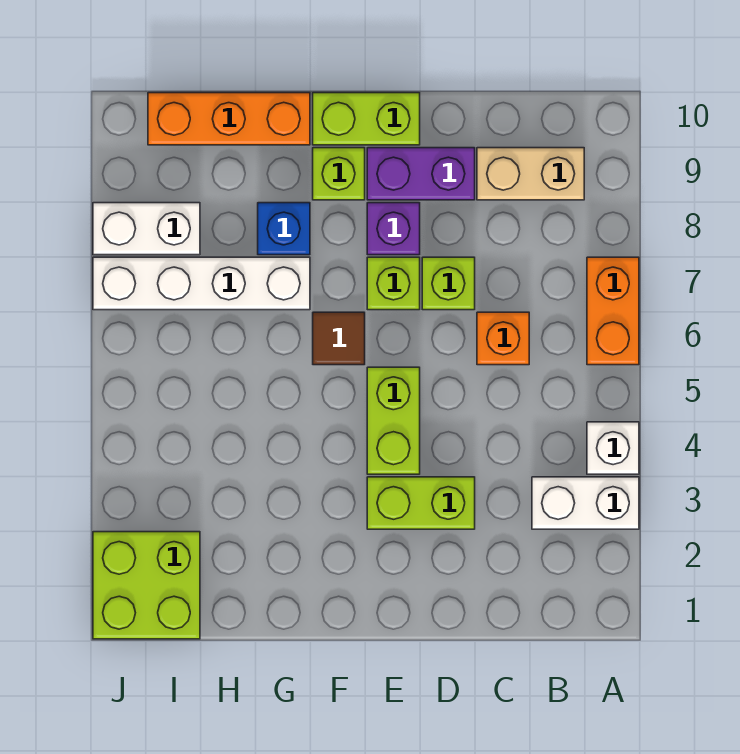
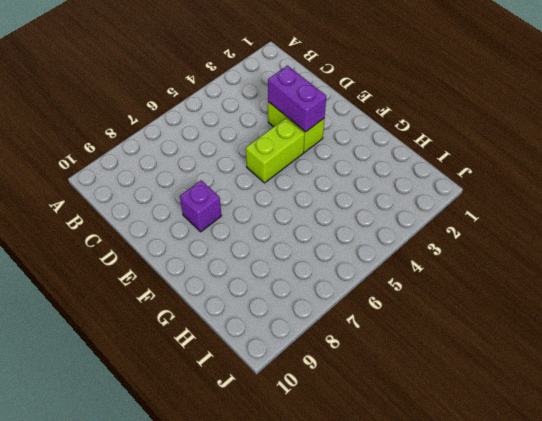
purple 1x2 brick [268,66,326,132] -> purple 1x2 brick moved to [367,148,475,200]
none -> white 1x2 brick [532,477,639,529]
none -> white 1x1 brick [587,422,639,474]
none -> orange 1x2 brick [587,257,639,365]

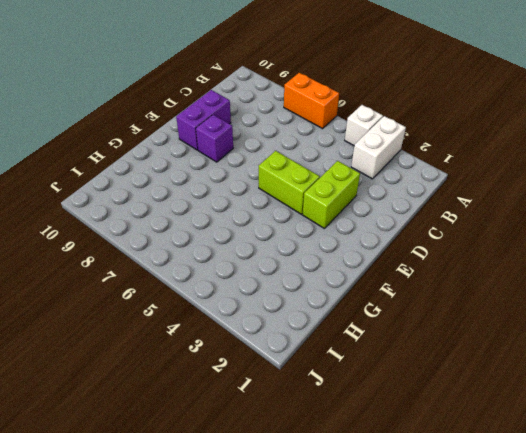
none -> tan 1x2 brick [477,148,584,200]
none -> orange 1x1 brick [477,312,529,365]
none -> lime 1x1 brick [422,257,475,310]

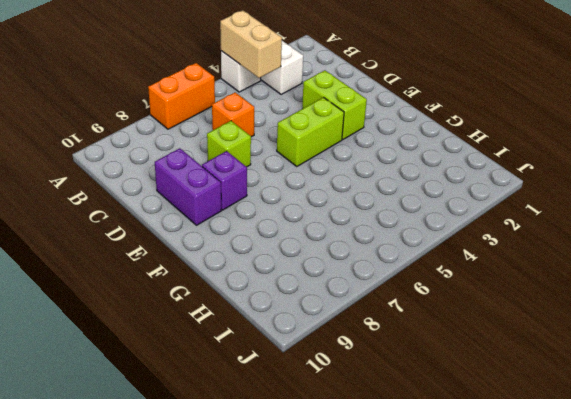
tan 1x2 brick [220,10,282,78] -> tan 1x2 brick moved to [477,148,584,200]
none -> lime 1x1 brick [367,257,420,310]
none -> lime 1x2 brick [313,93,420,145]
none -> brown 1x1 tile [313,312,365,365]

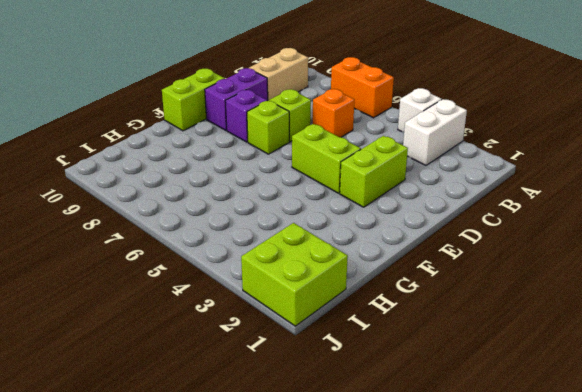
none -> brown 1x1 tile [313,312,365,365]
none -> lime 1x1 brick [313,148,365,200]
none -> white 1x4 brick [93,257,310,310]

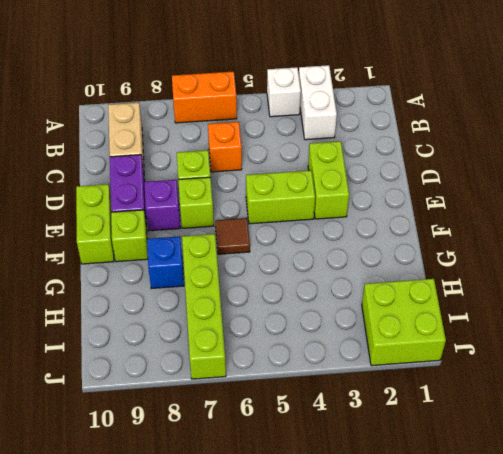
lime 1x4 brick [182,234,226,379] -> white 1x4 brick [93,257,310,310]
none -> orange 1x3 brick [148,93,310,145]
none -> white 1x2 brick [93,203,200,255]

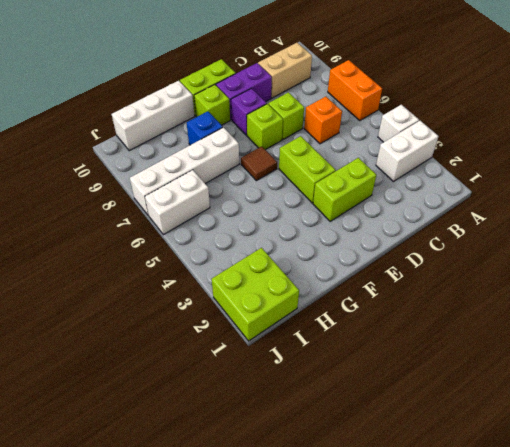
white 1x3 brick [112,81,195,151] -> orange 1x3 brick [148,93,310,145]
white 1x2 brick [145,170,210,235] -> white 1x2 brick moved to [93,203,200,255]

